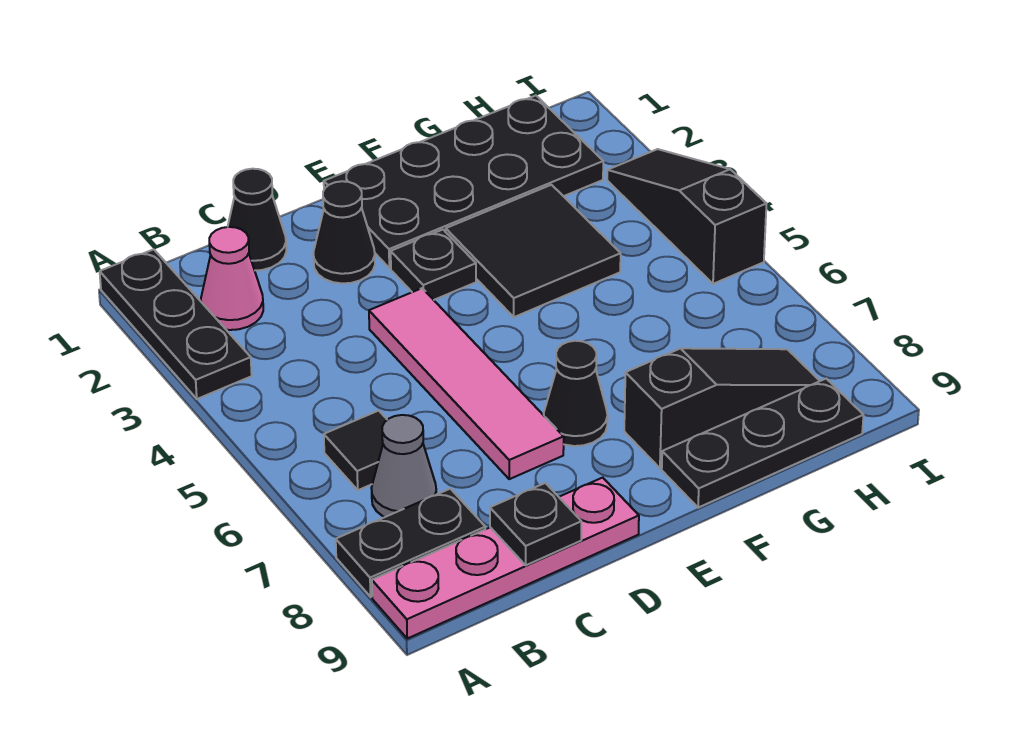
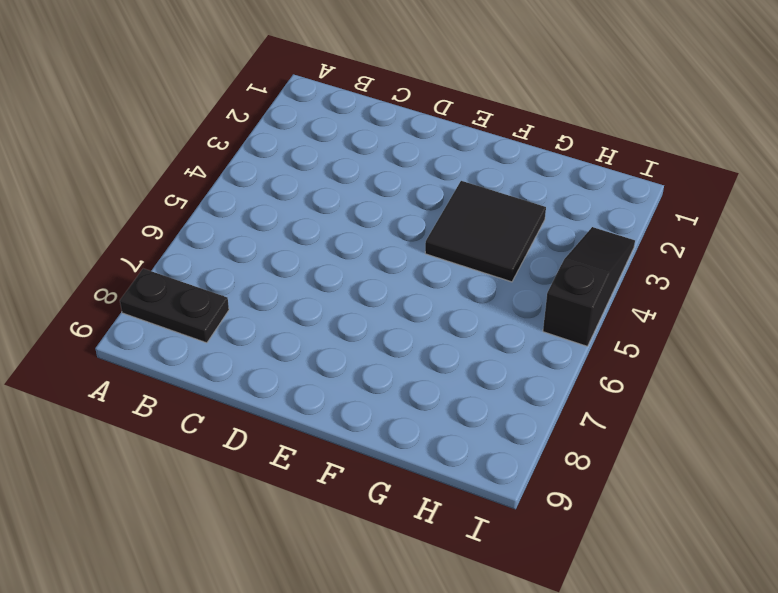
none -> black 1x3 plate [100,249,252,399]
none -> pink 1x4 plate [372,478,639,639]
none -> pink 1x1 cone [201,227,263,330]

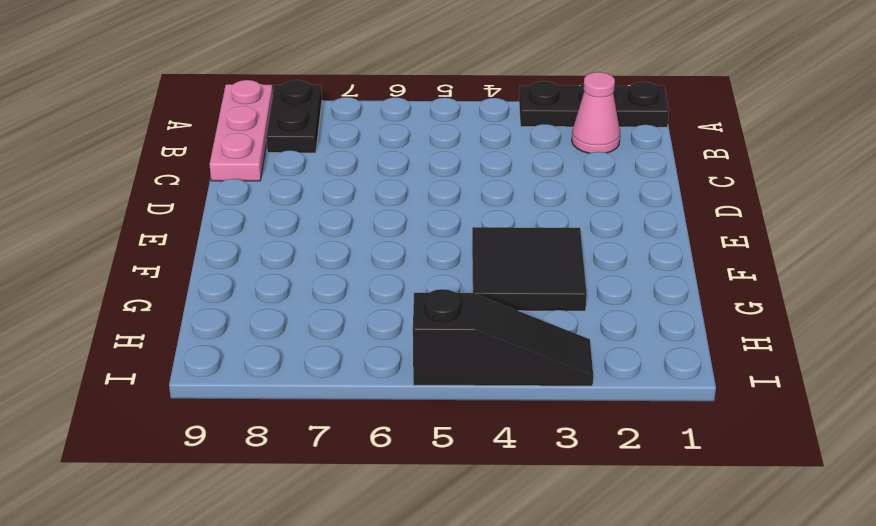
pink 1x3 plate [210,80,273,181] -> pink 1x4 plate [372,478,639,639]
none -> black 1x1 tile [324,411,387,490]
none -> grey 1x1 cone [371,415,436,517]
none -> black 1x1 cone [228,169,286,270]

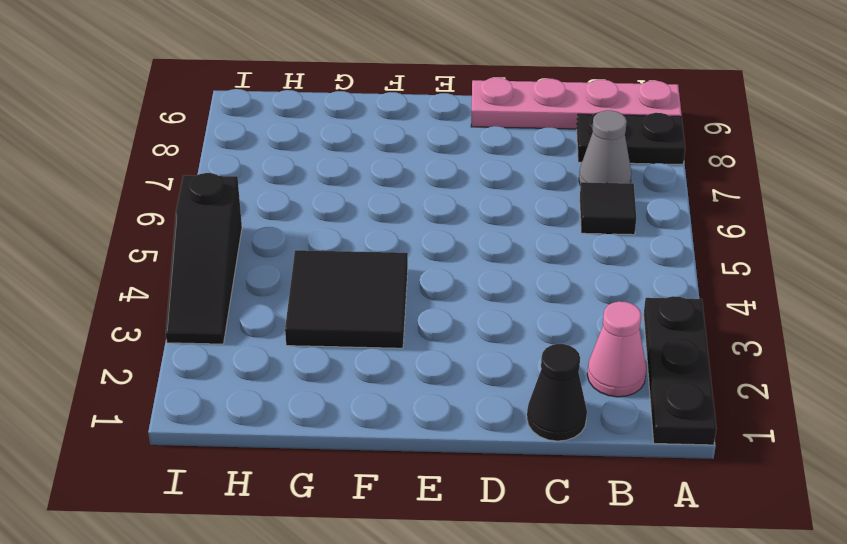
none -> black 1x1 cone [313,181,375,283]
none -> pink 1x4 tile [369,288,564,479]
none -> black 2x4 plate [324,96,603,268]

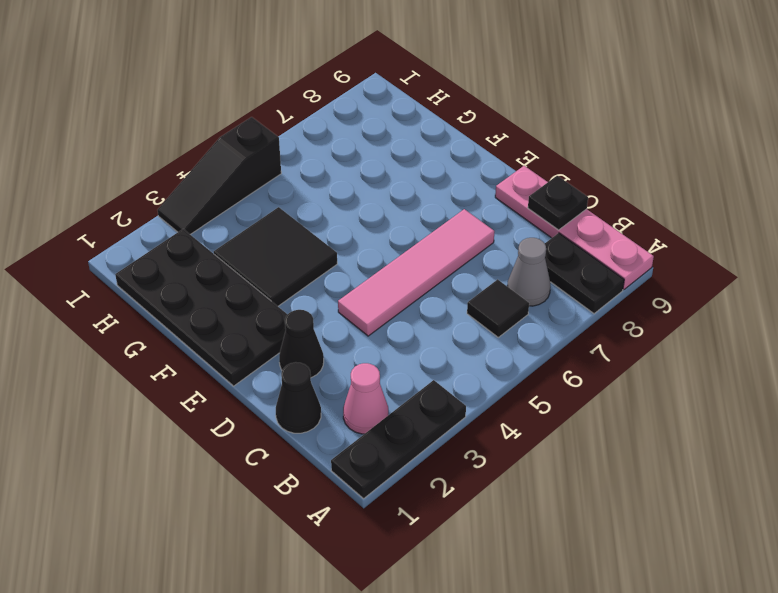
none -> black 1x1 plate [391,230,476,300]
none -> black 1x1 cone [544,341,608,446]
none -> black 1x3 slope [624,348,819,468]

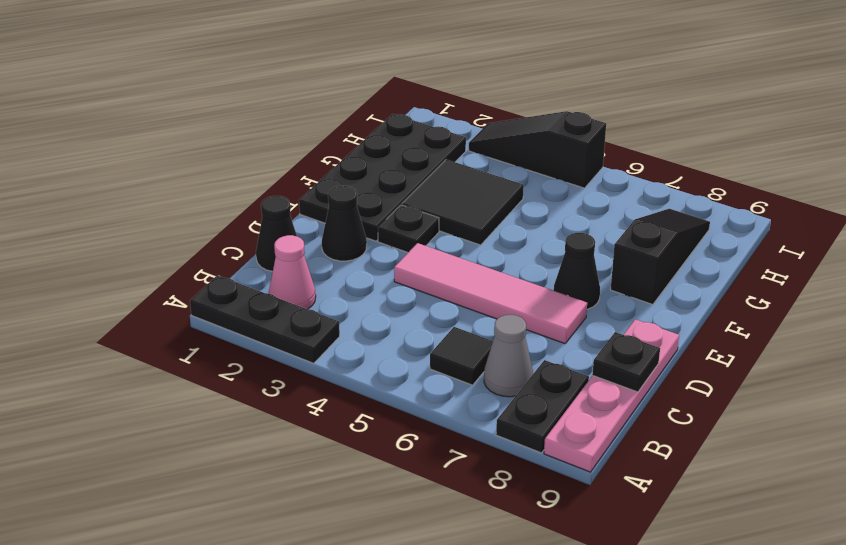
none -> black 1x3 plate [662,379,863,508]

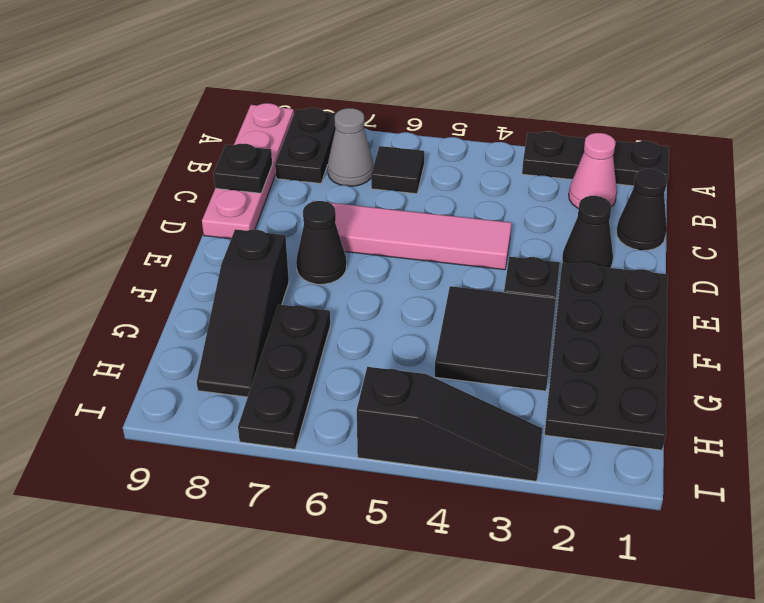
black 1x3 plate [238,304,330,449] -> black 1x3 plate moved to [662,379,863,508]

